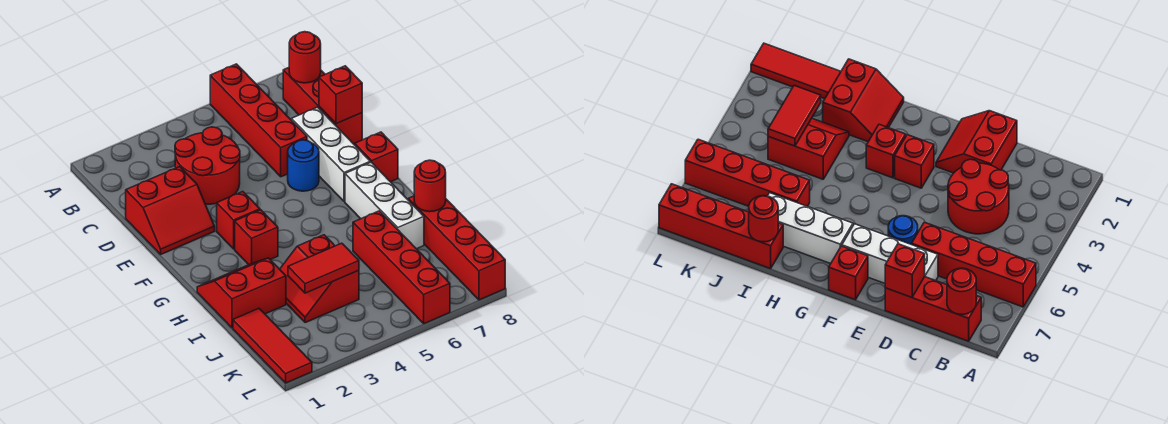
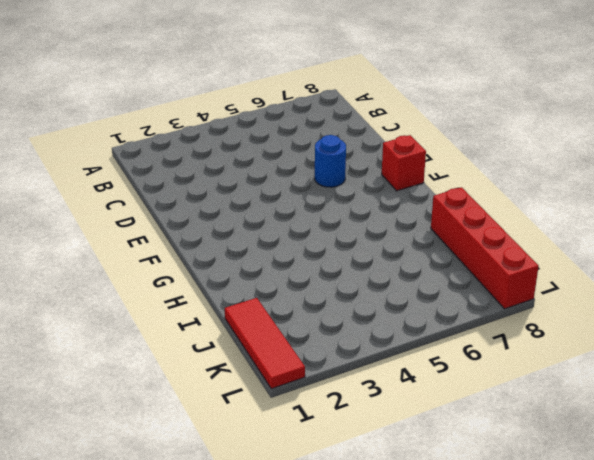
none -> red 1x4 brick [210,64,307,177]
none -> red 1x3 brick [283,68,362,145]
none -> red 2x2 round brick [175,127,240,204]

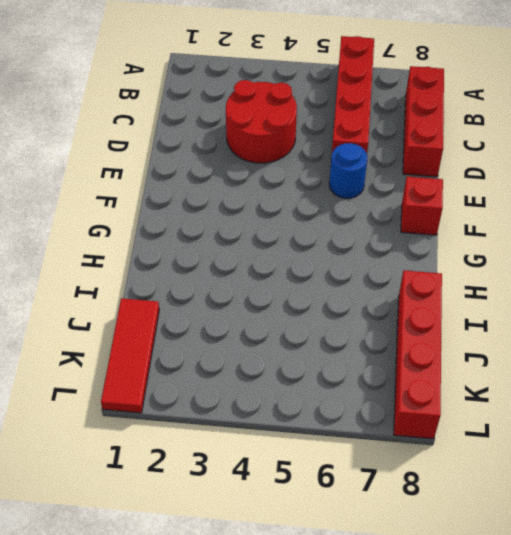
none -> red 2x2 slope [126,167,215,254]
none -> white 1x3 brick [291,107,370,202]
none -> red 1x1 brick [217,192,260,249]

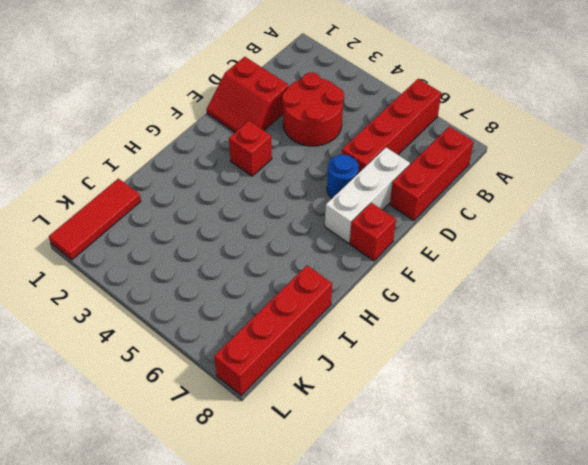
none -> red 1x1 brick [235,210,278,265]
none -> white 1x3 brick [345,162,424,249]
none -> red 2x2 slope [197,258,286,328]

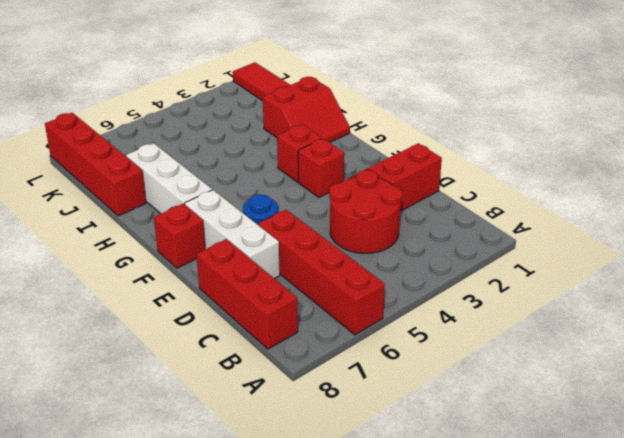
none -> red 2x2 slope [280,235,359,323]
none -> red 1x4 brick [353,211,450,324]
none -> red 1x1 round brick [289,32,321,83]

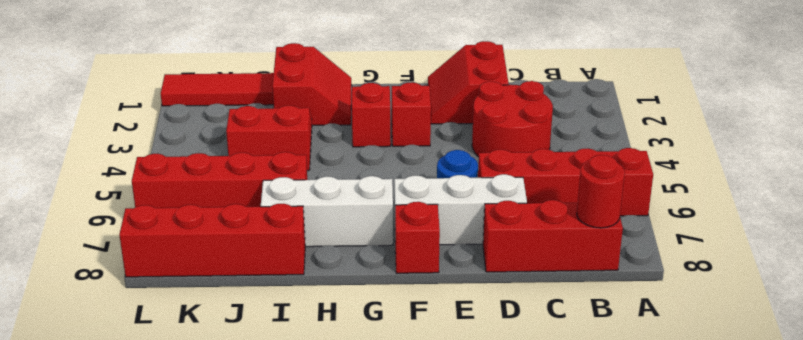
none -> red 1x1 brick [319,66,362,124]
none -> red 1x1 round brick [414,160,446,212]
none -> red 1x2 tile [288,243,359,293]

